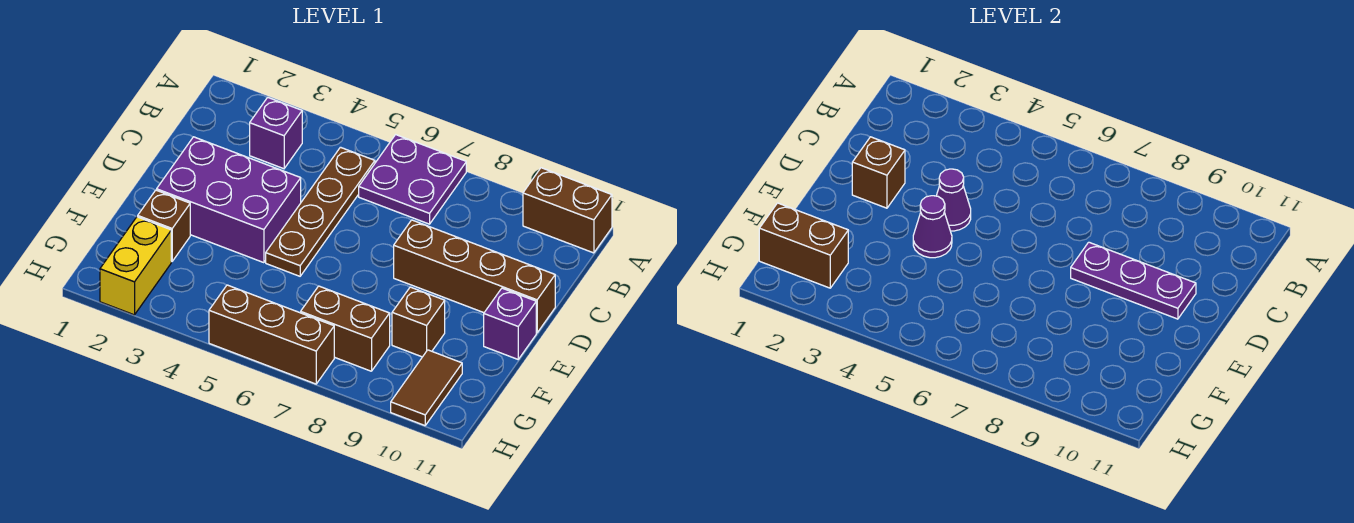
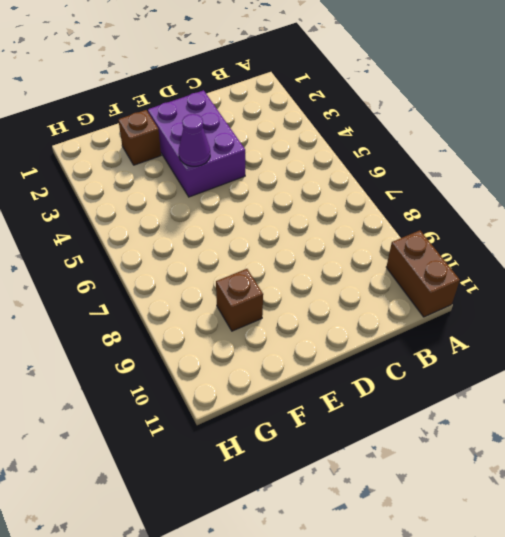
none -> purple 2x2 plate [359,135,466,224]
none -> purple 1x1 brick [250,97,302,169]
none -> brown 1x4 plate [266,147,375,276]

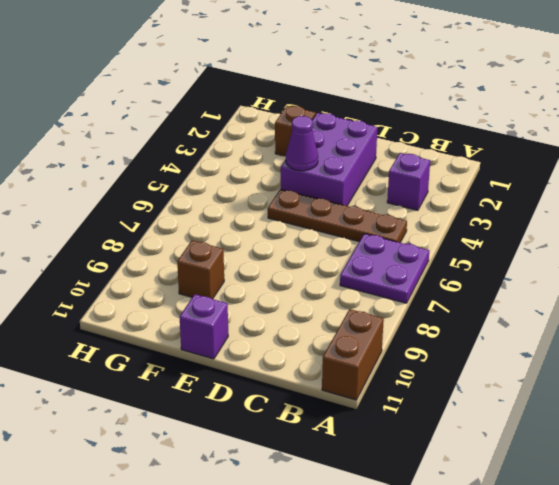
none -> brown 1x4 brick [394,220,555,333]
none -> yellow 1x2 brick [100,217,171,315]
none -> brown 1x2 brick [301,286,390,371]

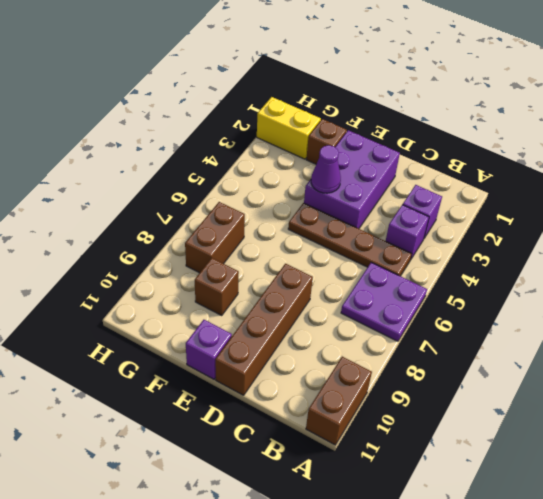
purple 1x1 brick [386,205,429,259] -> none
none -> brown 1x2 tile [391,350,462,426]
none -> brown 1x3 brick [209,285,334,384]
none -> brown 1x1 brick [852,137,905,208]

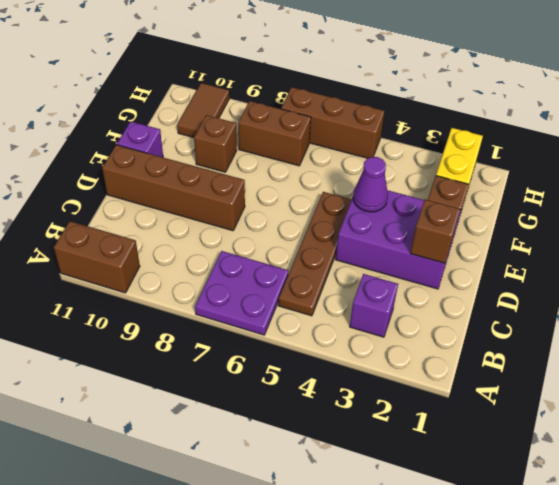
none -> purple 1x1 cone [936,169,971,231]
none -> purple 1x3 plate [1071,242,1196,319]
none -> brown 1x2 brick [759,203,848,288]

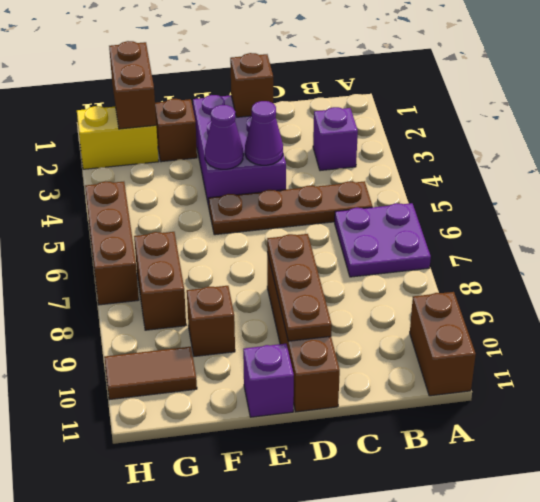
brown 1x3 plate [267,234,332,341] -> purple 1x3 plate [1071,242,1196,319]

